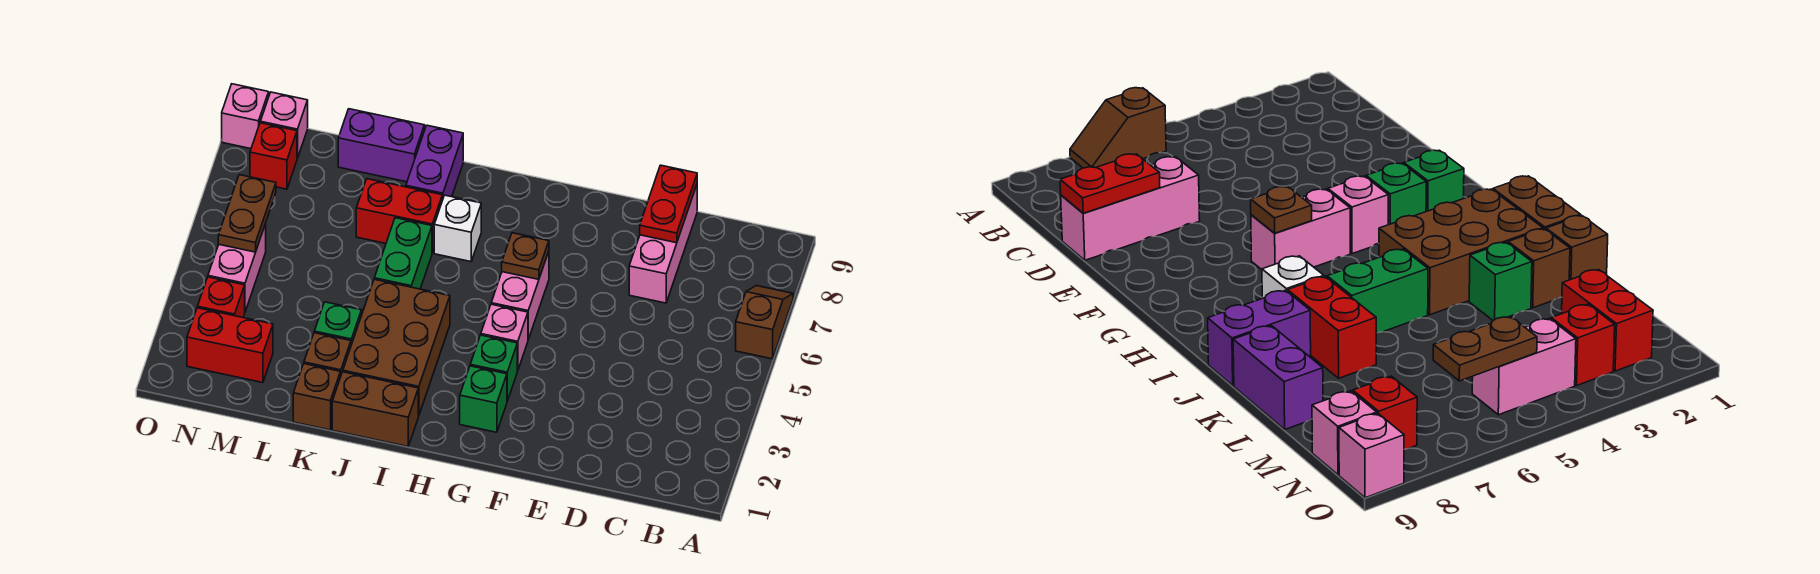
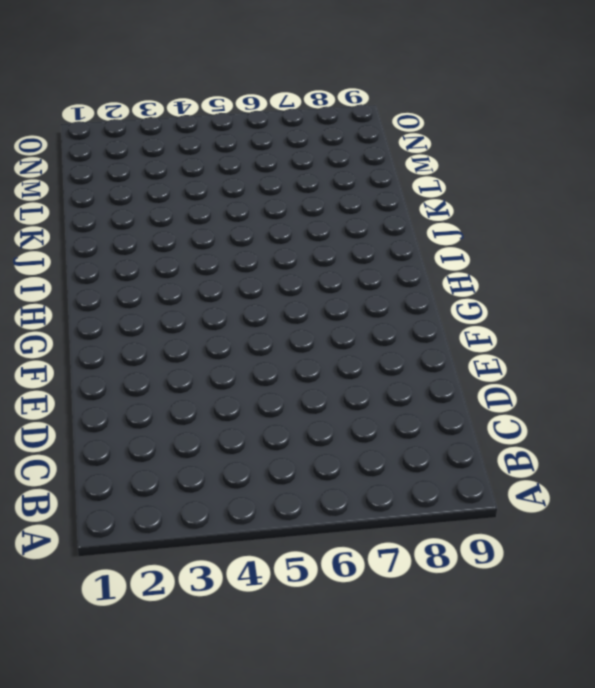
none -> brown 1x2 slope [736,286,793,359]
none -> pink 1x3 brick [629,185,697,303]
none -> green 1x1 brick [460,366,507,432]

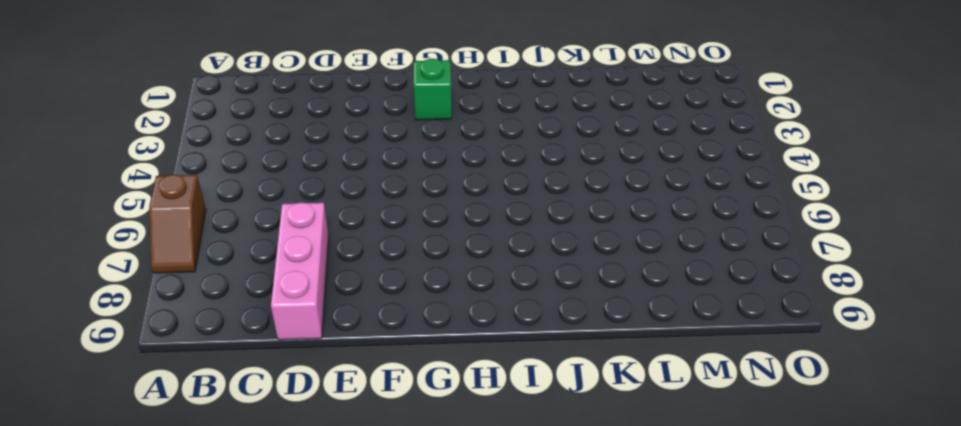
none -> green 1x1 brick [470,335,517,401]
none -> pink 1x1 brick [481,304,528,371]
none -> pink 1x2 brick [491,251,549,339]

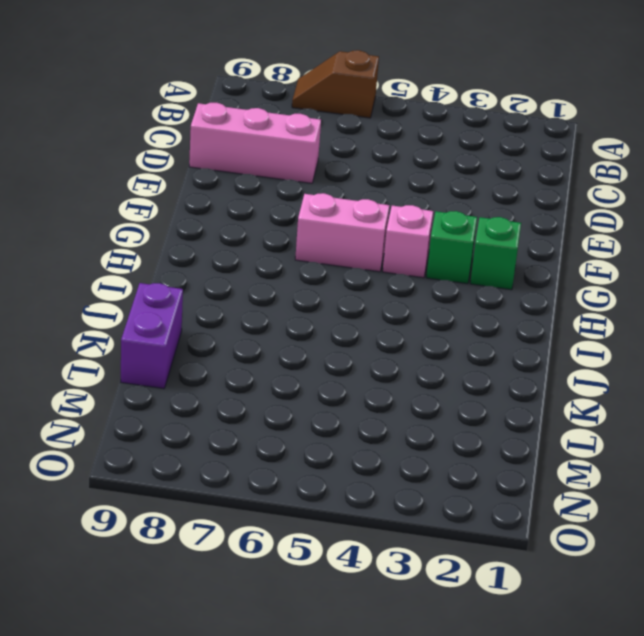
none -> brown 1x2 brick [332,372,418,446]
none -> brown 2x3 brick [343,279,450,416]
none -> white 1x1 brick [434,195,481,262]

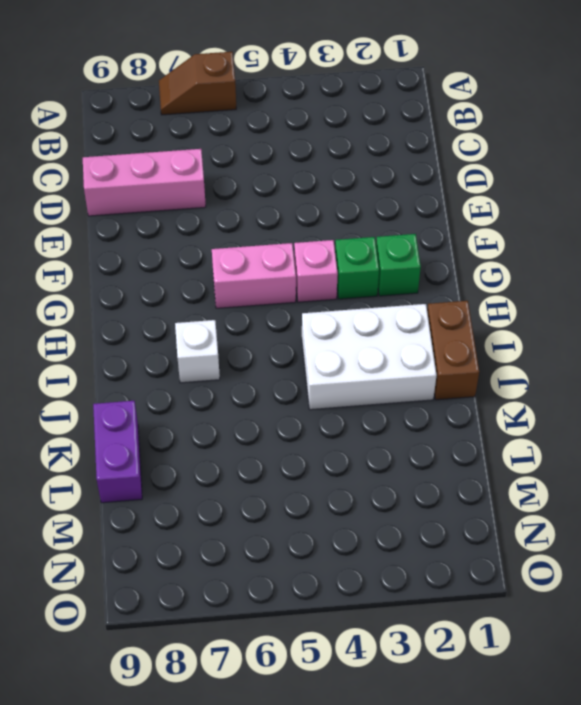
white 2x3 brick [302,304,436,410] -> brown 2x3 brick [343,279,450,416]
none -> green 1x2 brick [374,218,432,289]
none -> red 1x2 brick [356,179,442,253]
none -> purple 1x2 brick [406,125,463,200]

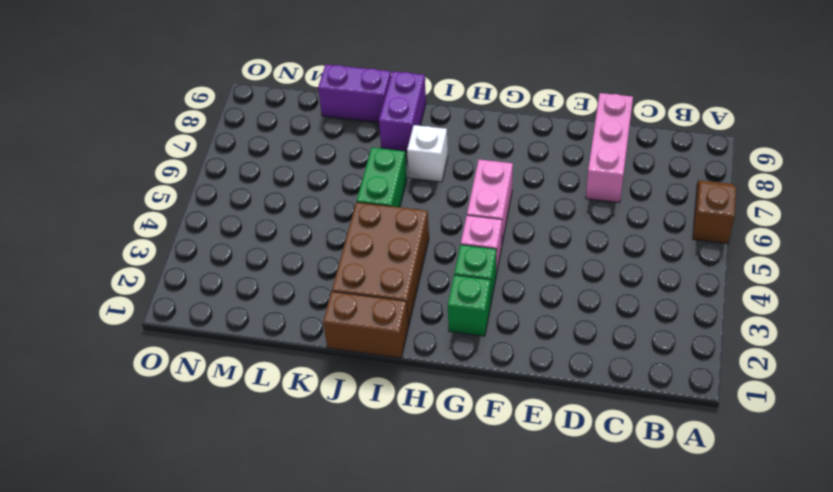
none -> red 1x2 brick [356,179,442,253]
none -> brown 1x1 brick [293,364,341,430]
none -> brown 1x1 brick [304,333,351,374]

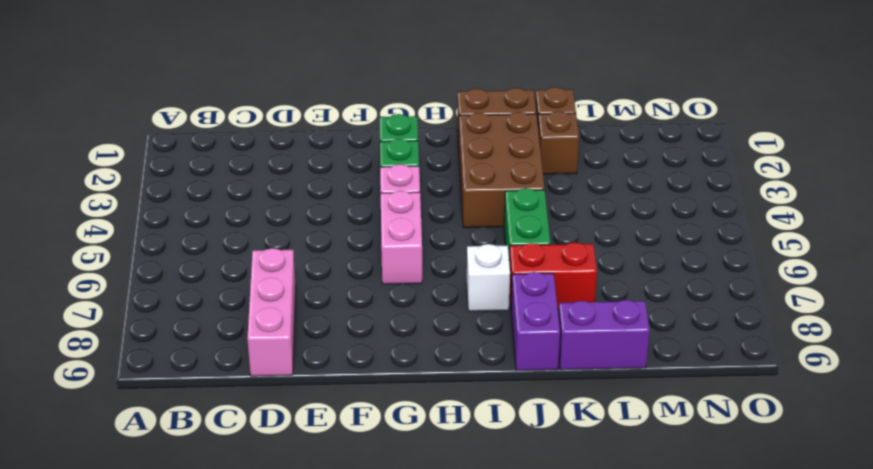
none -> brown 1x2 slope [736,286,793,359]
none -> green 1x1 brick [314,302,362,345]
none -> red 1x2 brick [187,308,273,383]

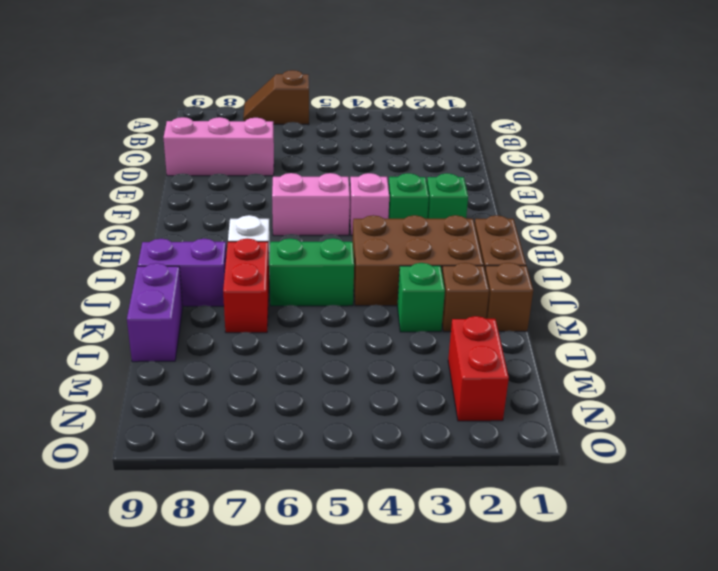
none -> red 1x1 brick [197,277,245,317]
none -> pink 1x2 brick [208,224,266,312]
none -> red 1x1 brick [250,123,297,189]

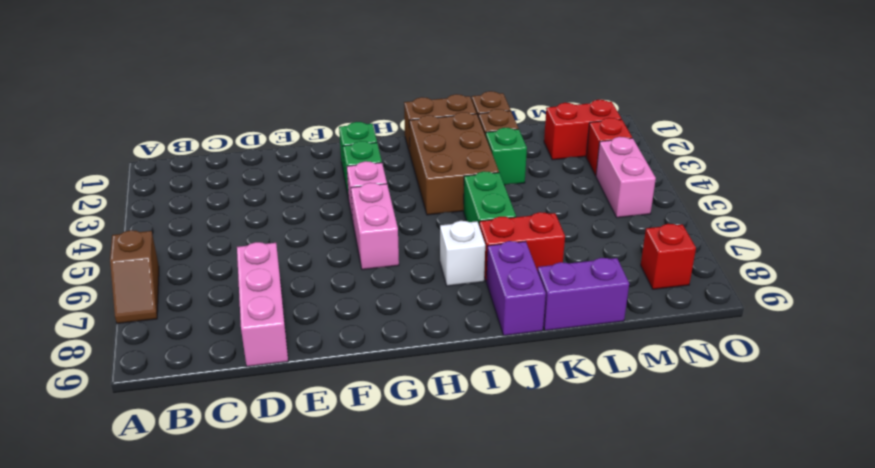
none -> pink 1x1 brick [260,92,308,158]
none -> pink 1x1 brick [222,84,269,149]
none -> red 1x2 plate [640,165,697,243]

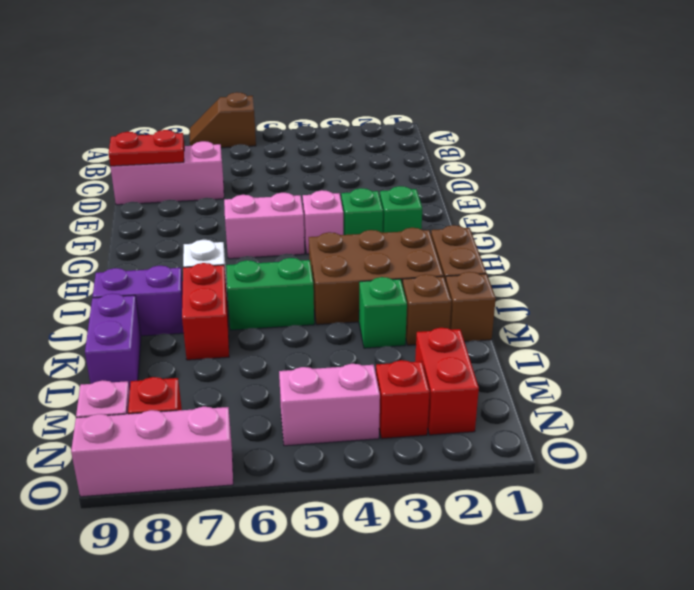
pink 1x3 brick [71,407,233,497] -> pink 1x1 brick [222,84,269,149]
none -> brown 1x1 plate [502,233,549,279]
none -> brown 1x2 plate [218,175,276,252]

